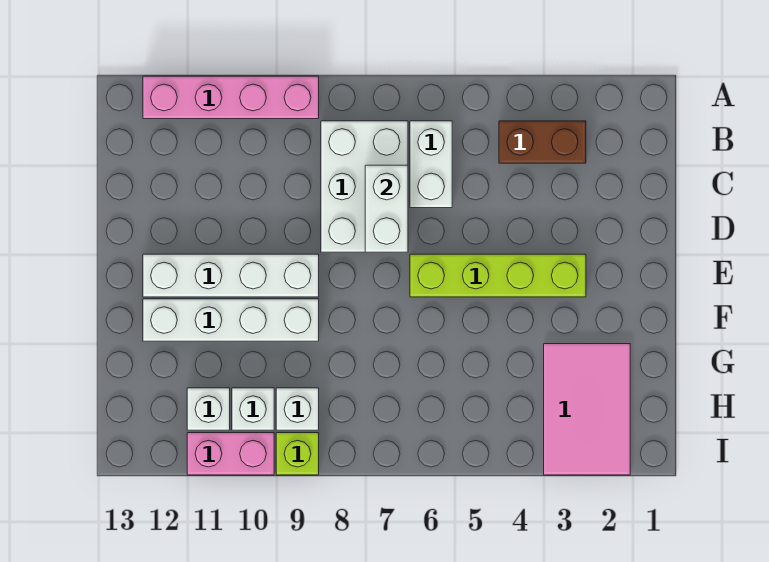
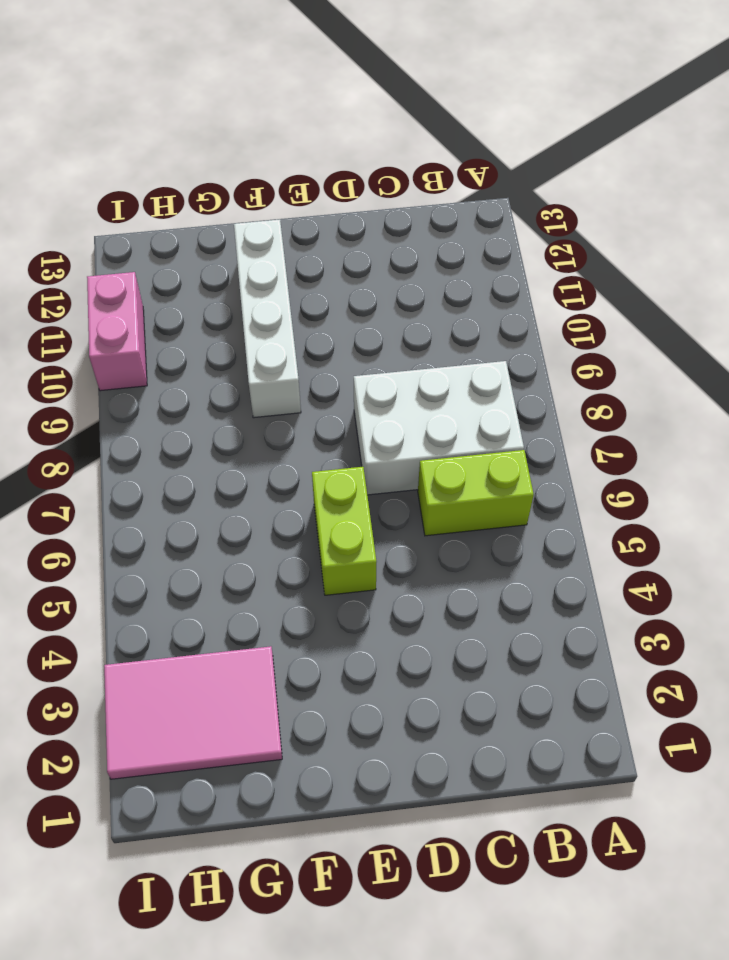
lime 1x2 brick [418,450,534,536] -> white 1x2 brick [410,121,452,208]
lime 1x2 brick [312,467,376,595] -> lime 1x4 brick [410,254,586,297]
none -> pink 1x4 brick [143,76,319,119]
none -> brown 1x2 brick [499,121,586,163]
none -> white 1x4 brick [143,254,319,297]

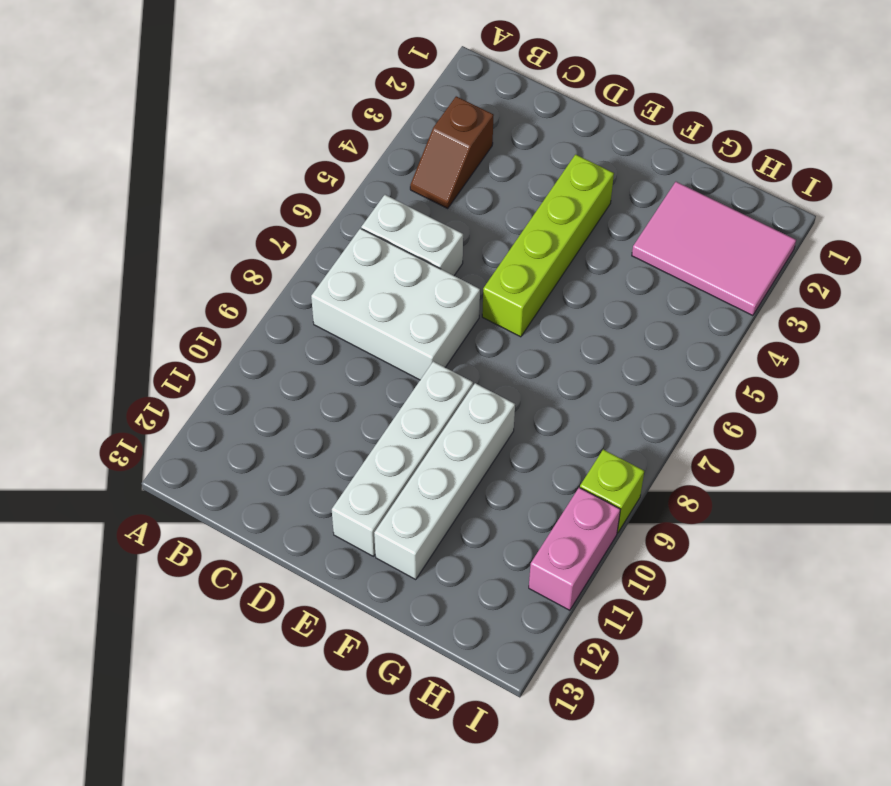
brown 1x2 slope [410,96,494,208] -> brown 1x2 brick [499,121,586,163]
none -> pink 1x4 brick [143,76,319,119]
none -> white 1x1 brick [276,388,319,430]
none -> white 1x1 brick [232,388,274,430]

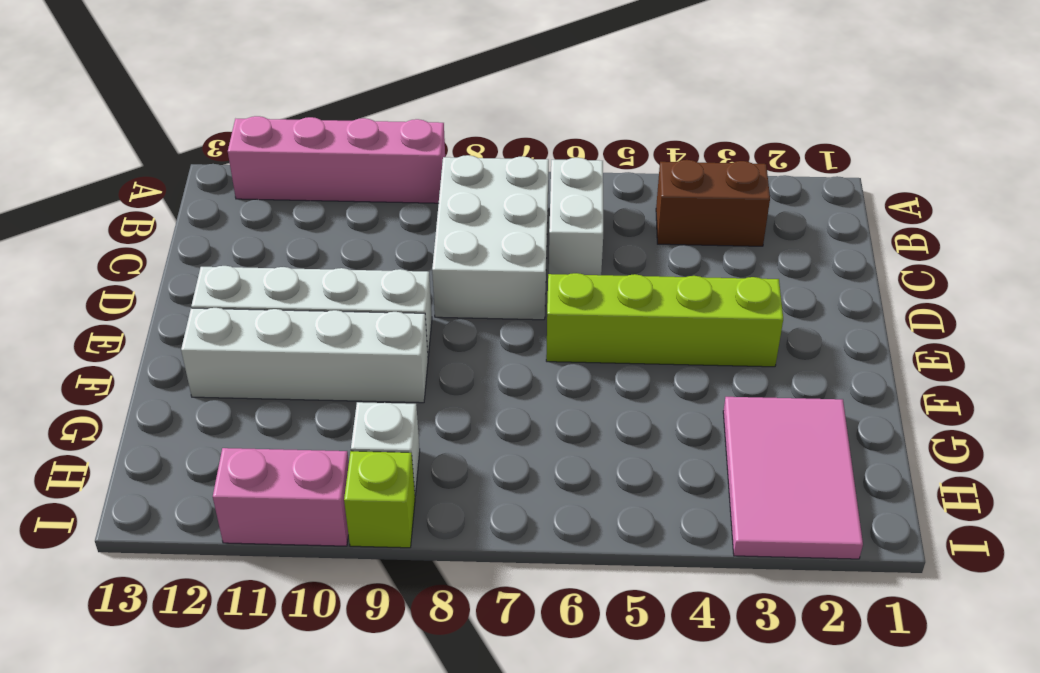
none -> white 1x1 brick [232,388,274,430]
none -> white 1x1 brick [187,388,230,430]
none -> white 1x2 brick [365,165,408,252]

